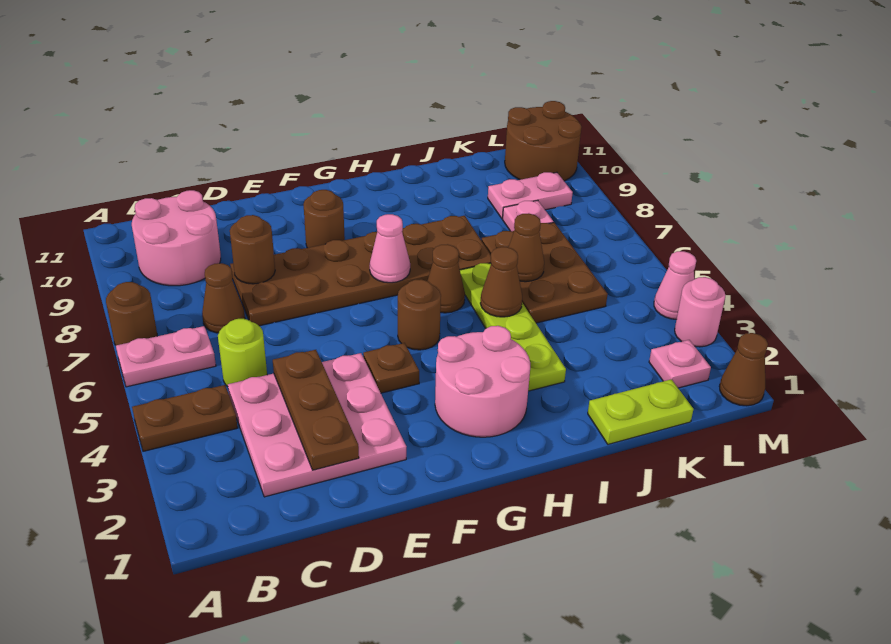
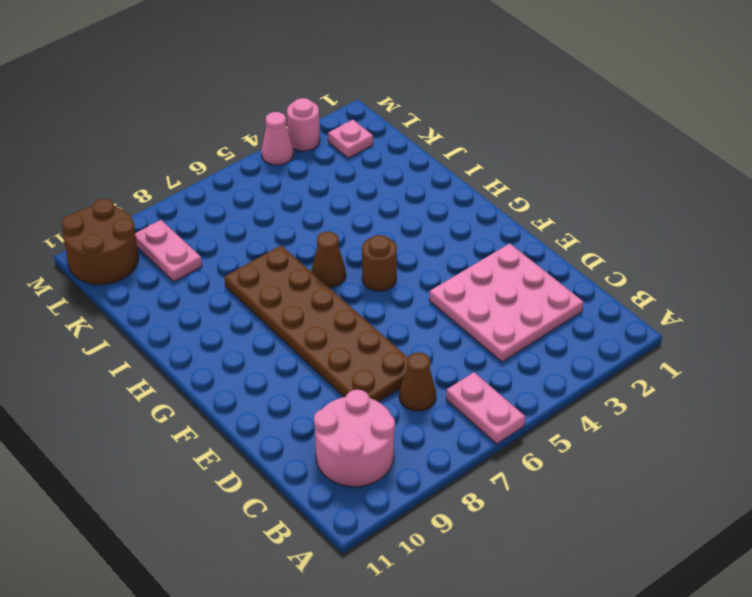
none -> brown 1x2 plate [132,385,238,451]
none -> brown 1x1 round brick [106,282,157,345]
none -> lime 1x1 round brick [218,319,267,387]

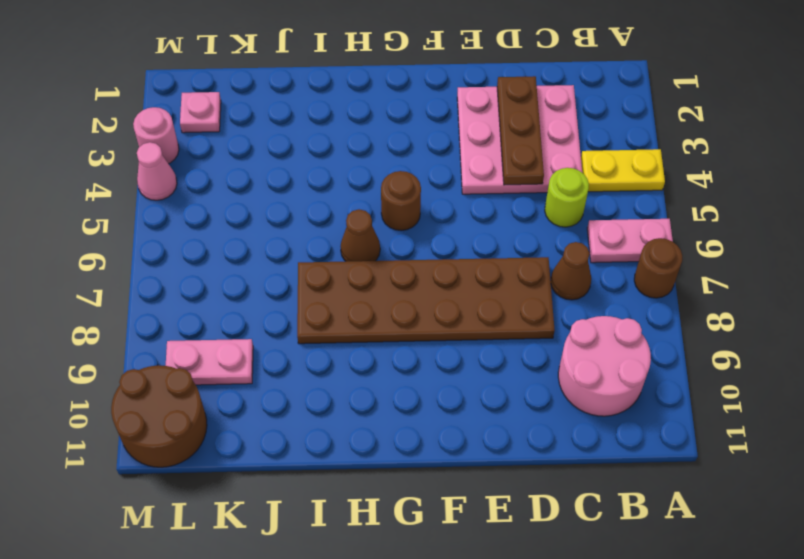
yellow 1x2 plate [581,149,665,192] -> brown 1x2 plate [132,385,238,451]
none -> brown 1x1 plate [363,343,419,393]
none -> brown 1x1 round brick [304,190,345,248]
none -> pink 2x2 round brick [435,326,530,437]

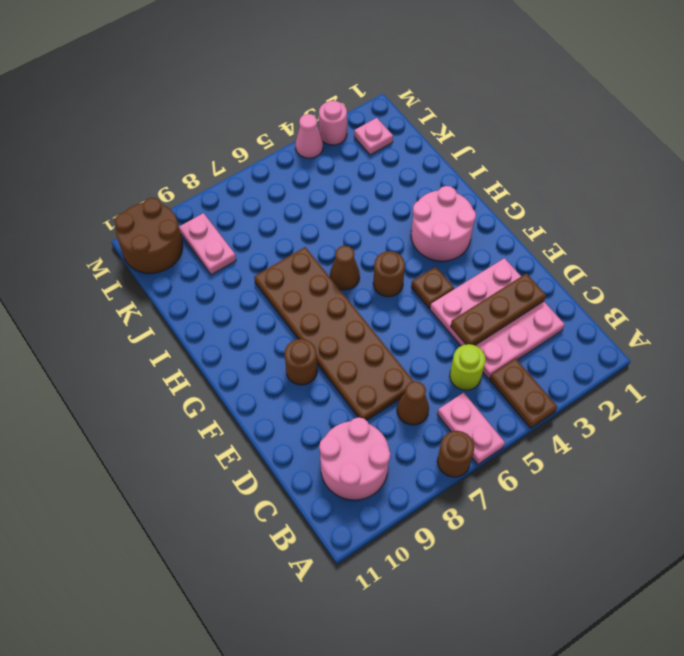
none -> lime 1x4 plate [460,263,566,391]
none -> lime 1x2 plate [588,379,694,444]
none -> brown 2x3 plate [481,223,608,323]

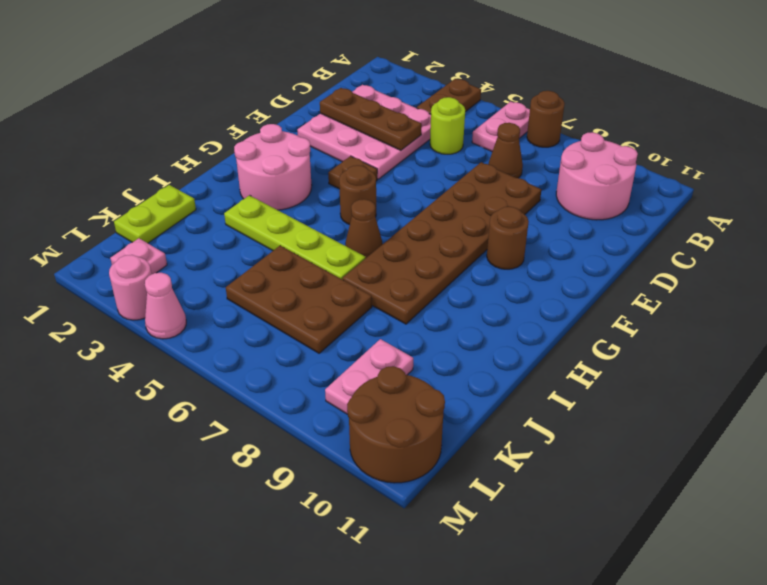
none -> pink 1x1 plate [503,200,553,232]
none -> brown 1x1 cone [719,333,768,406]
none -> brown 1x1 round brick [230,215,275,284]

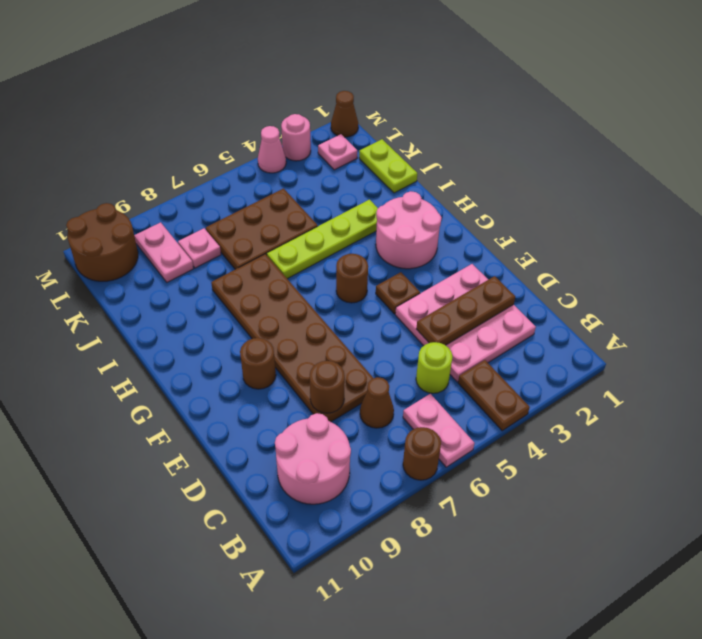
none -> brown 1x1 cone [428,244,465,313]
none -> pink 1x1 cone [370,214,410,283]
none -> brown 1x1 cone [480,247,522,317]

